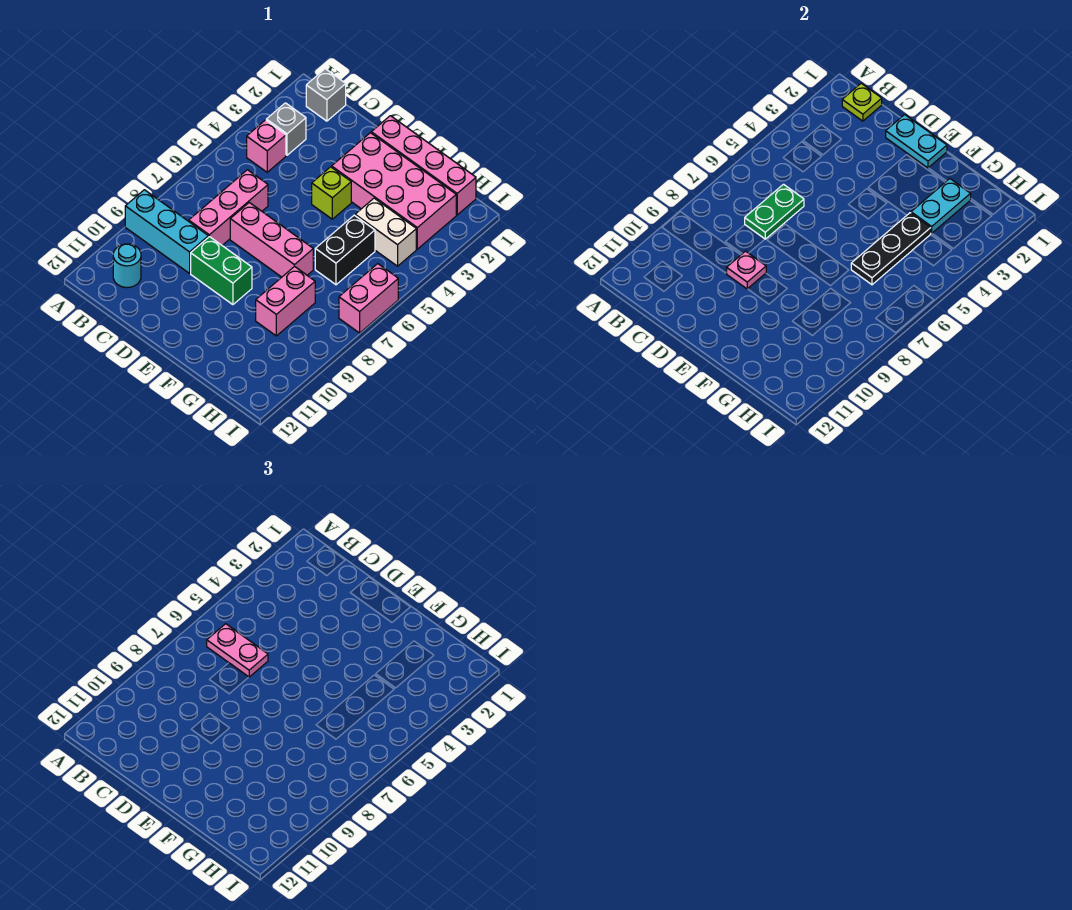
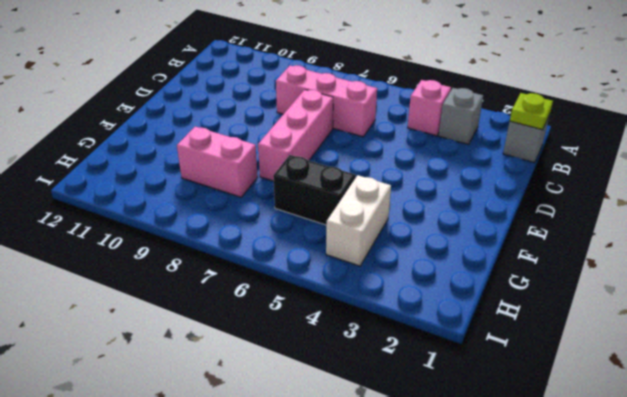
none -> cyan 1x3 brick [125,190,208,273]
none -> cyan 1x1 round brick [113,244,141,288]
none -> green 1x2 brick [191,237,252,305]

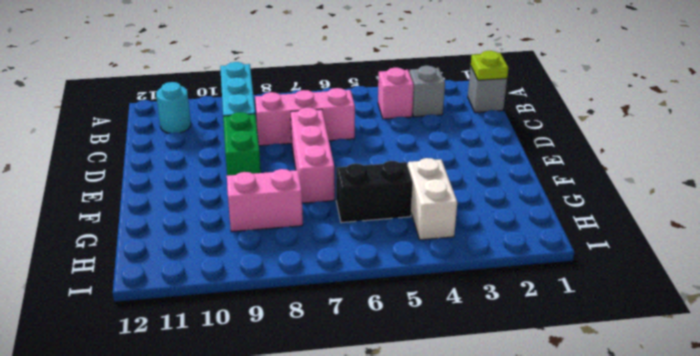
none -> pink 1x4 brick [371,116,476,215]
none -> pink 2x4 brick [332,133,456,249]
none -> lime 1x1 brick [312,167,351,219]

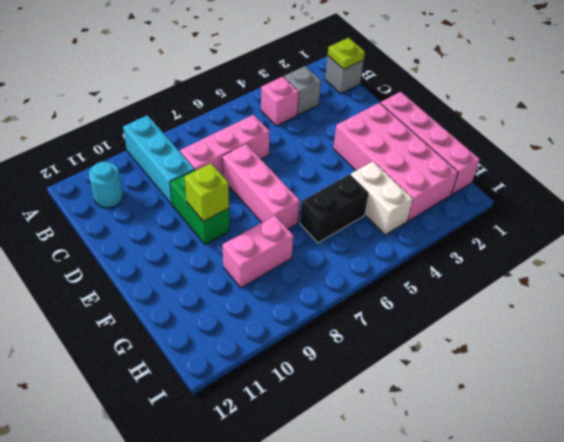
lime 1x1 brick [185,164,229,221] -> lime 1x1 brick moved to [312,167,351,219]
none -> pink 1x2 brick [339,264,398,333]
none -> green 1x2 plate [745,184,804,239]
none -> cyan 1x2 plate [886,115,947,168]

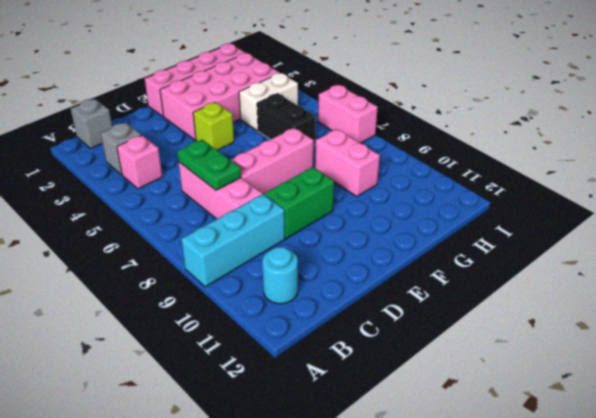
none -> lime 1x1 plate [842,83,882,121]
none -> cyan 1x2 plate [886,115,947,168]
none -> pink 1x1 plate [727,251,766,289]

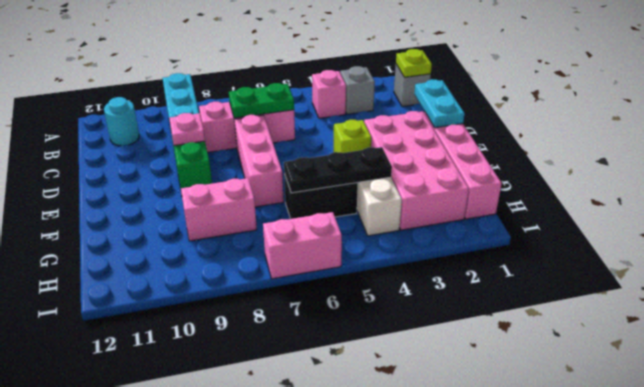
none -> cyan 1x2 plate [911,179,971,233]
none -> pink 1x2 plate [207,624,268,677]

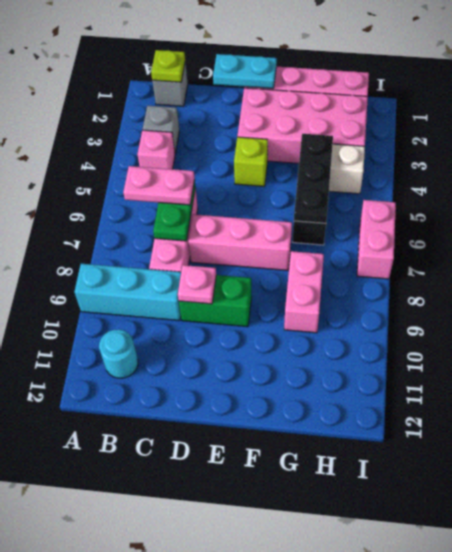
none -> cyan 1x2 plate [911,179,971,233]

